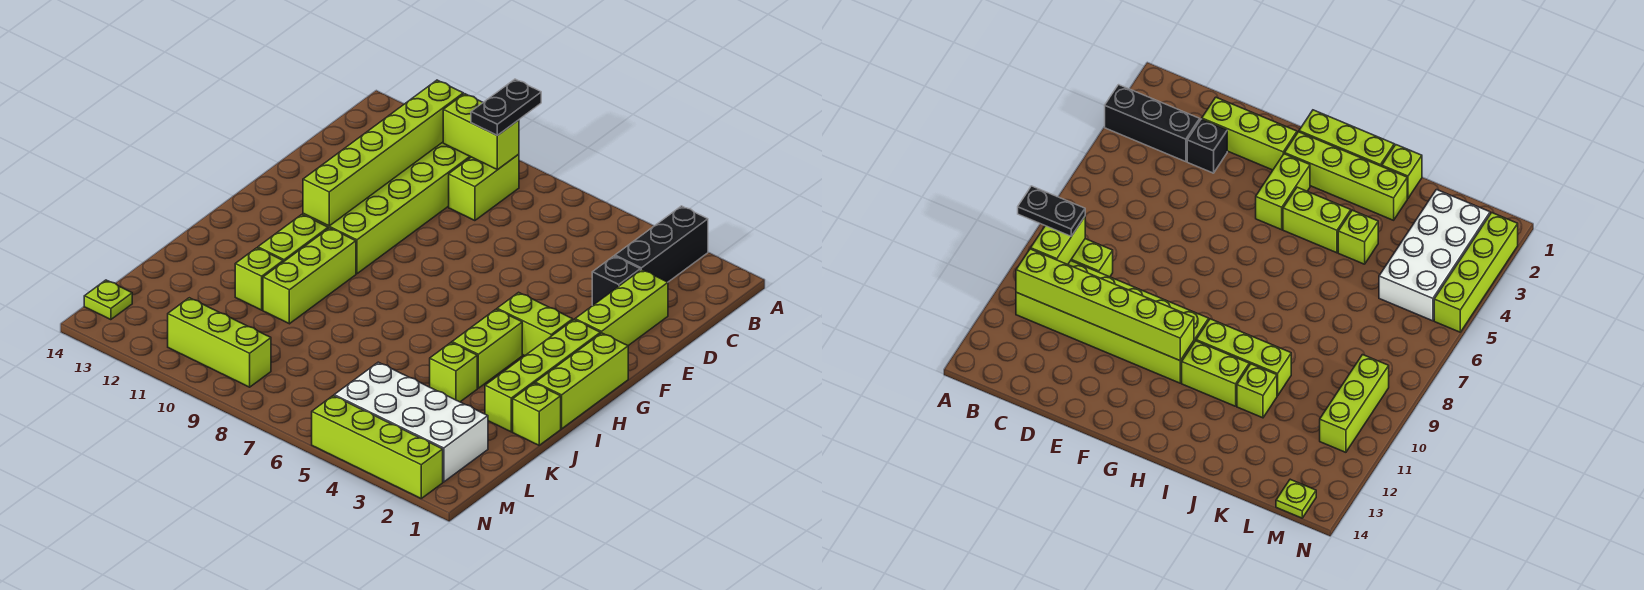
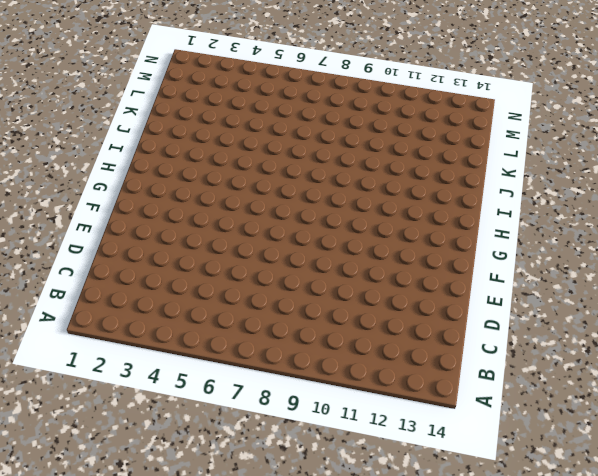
none -> black 1x3 brick [615,206,708,282]
none -> lime 1x2 brick [449,154,519,221]
none -> lime 2x6 brick [303,142,471,274]

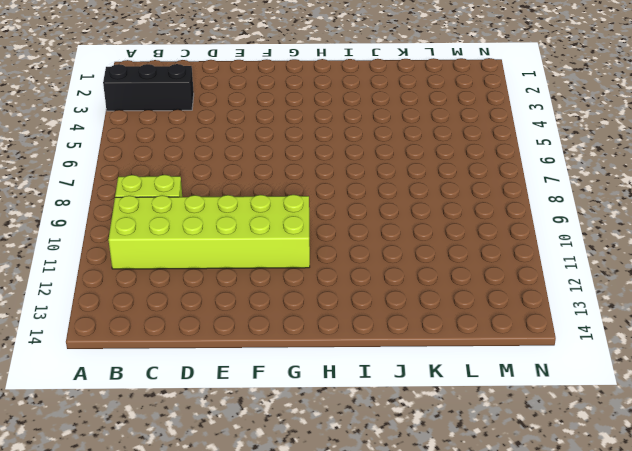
none -> lime 1x3 brick [575,270,668,346]
none -> black 1x1 brick [592,256,640,306]
none -> lime 1x3 brick [535,333,628,429]

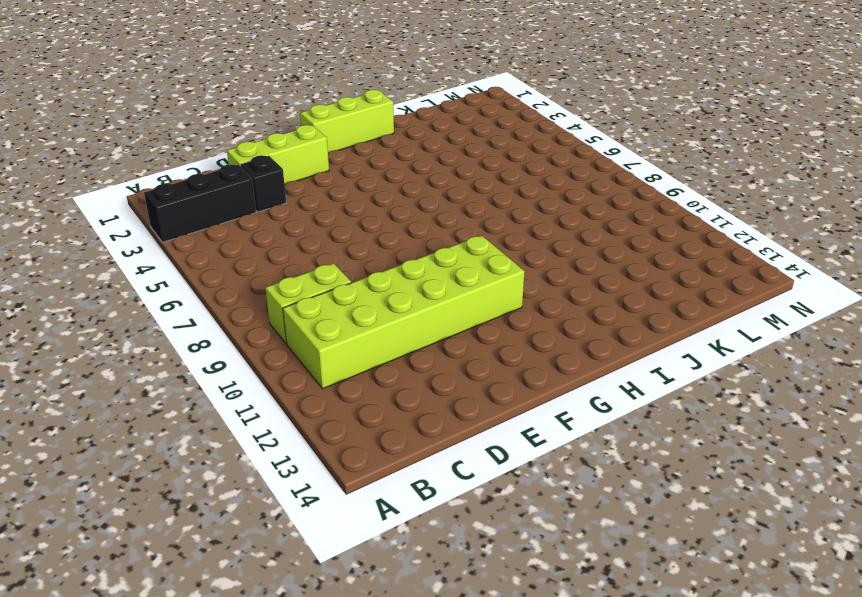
none -> lime 1x4 brick [485,320,600,432]
none -> lime 1x2 brick [497,292,573,356]
none -> lime 1x2 brick [452,309,522,388]

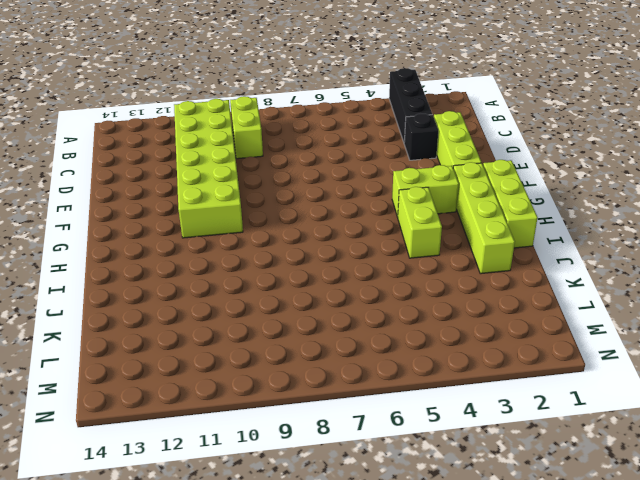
none -> lime 1x3 brick [263,228,356,324]
none -> lime 1x2 brick [258,215,328,262]
none -> lime 1x1 brick [513,383,561,445]

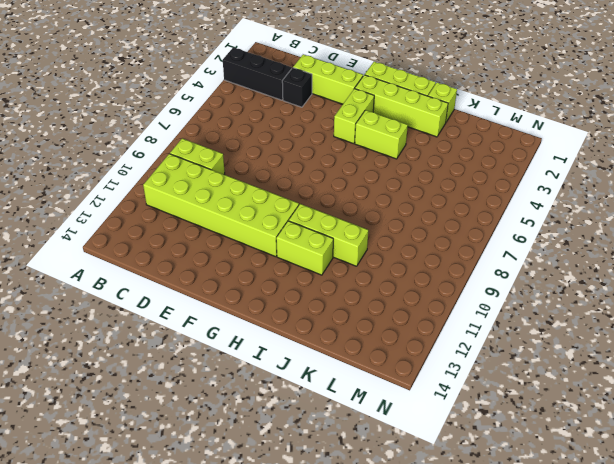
none -> lime 1x1 brick [430,343,477,402]
none -> lime 1x1 brick [235,248,283,310]
none -> white 2x4 brick [334,362,488,482]

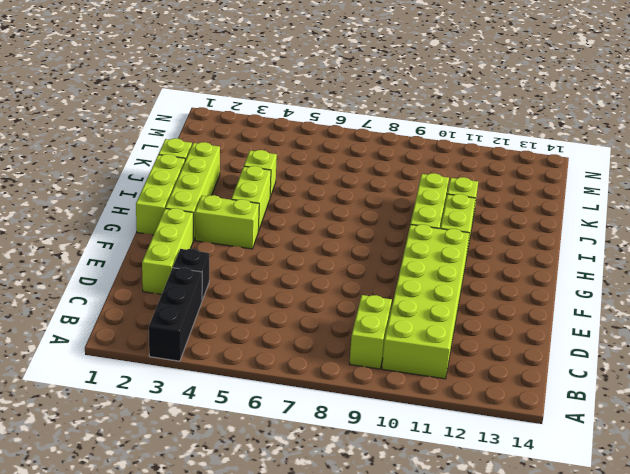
none -> white 2x4 brick [334,362,488,482]
none -> lime 1x3 brick [168,298,271,387]
none -> lime 1x1 plate [84,280,132,320]

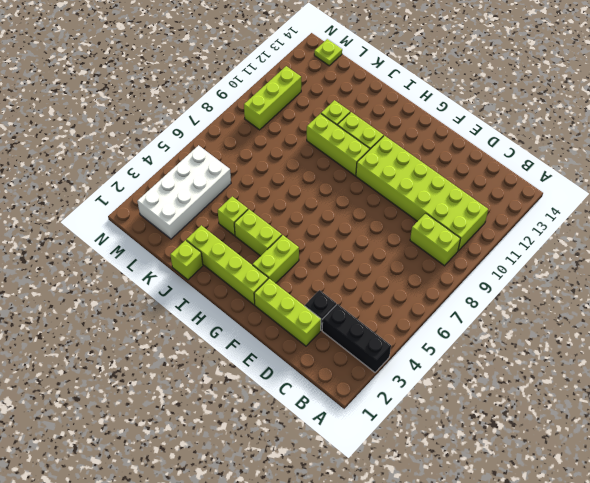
none -> lime 1x3 brick [535,333,628,429]
none -> lime 1x4 brick [312,396,443,498]
none -> lime 1x2 brick [443,94,519,170]

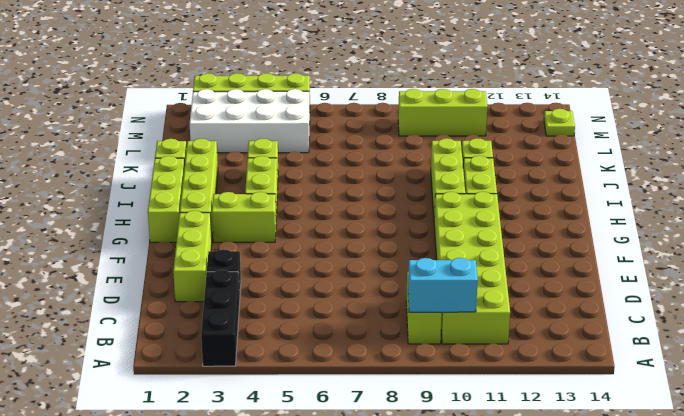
cyan 1x2 brick [408,258,478,313] -> lime 1x2 brick [443,94,519,170]
none -> lime 1x6 brick [303,80,463,226]
none -> black 1x2 plate [471,79,541,135]

